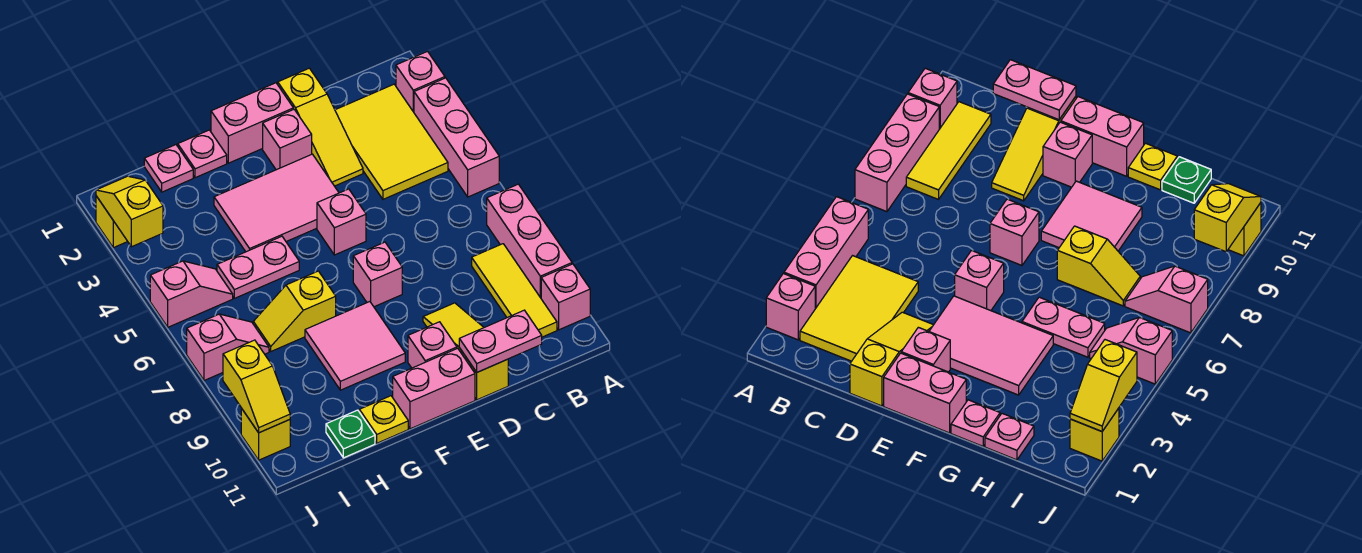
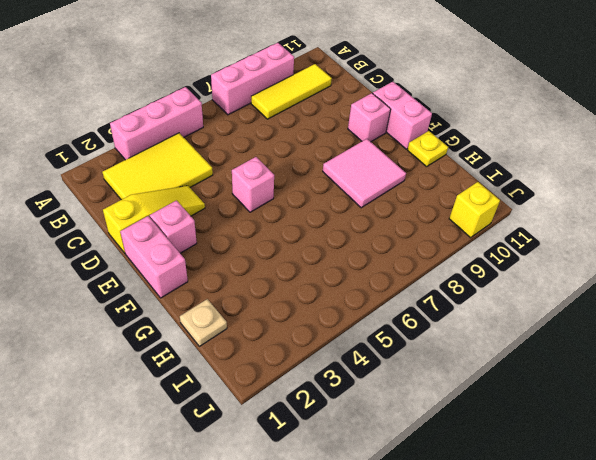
tan 1x1 plate [180,299,227,346] -> pink 1x1 plate [144,145,193,192]
none -> pink 1x1 brick [396,51,445,112]
none -> pink 1x1 brick [541,264,590,330]
none -> yellow 1x3 slope [423,303,508,400]

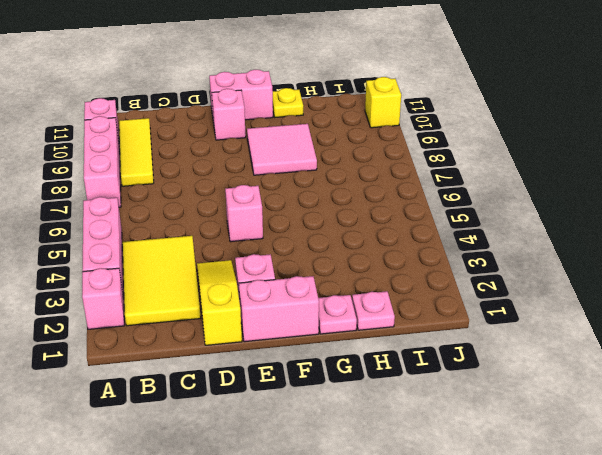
none -> yellow 1x3 slope [423,303,508,400]
none -> pink 2x3 tile [214,154,339,252]
none -> pink 1x1 brick [353,242,402,307]

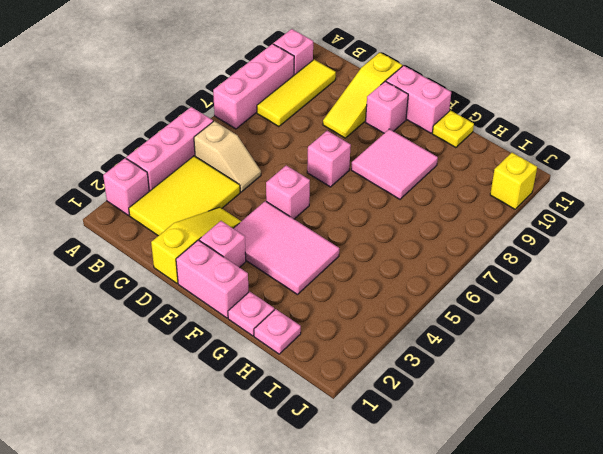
tan 1x2 slope [194,121,261,192] -> none
none -> pink 1x2 plate [217,236,299,298]
none -> yellow 1x2 slope [253,271,336,351]
none -> green 1x1 plate [326,410,375,458]

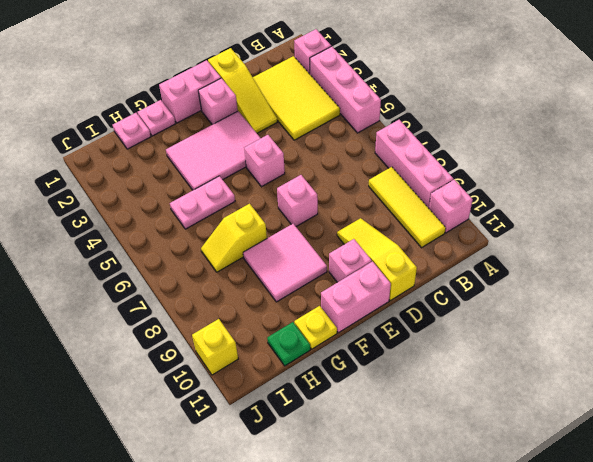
none -> pink 1x2 slope [150,261,233,327]
none -> pink 1x2 slope [187,314,269,381]
none -> yellow 1x1 brick [96,196,128,248]

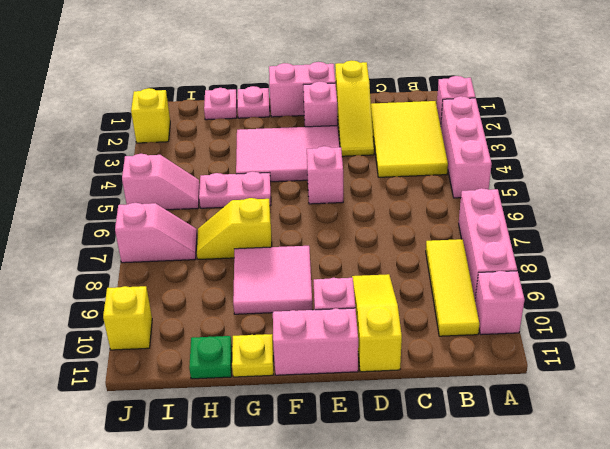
none -> pink 1x1 brick [353,242,402,307]
none -> pink 1x2 plate [459,310,542,372]
none -> yellow 1x2 slope [96,176,163,247]

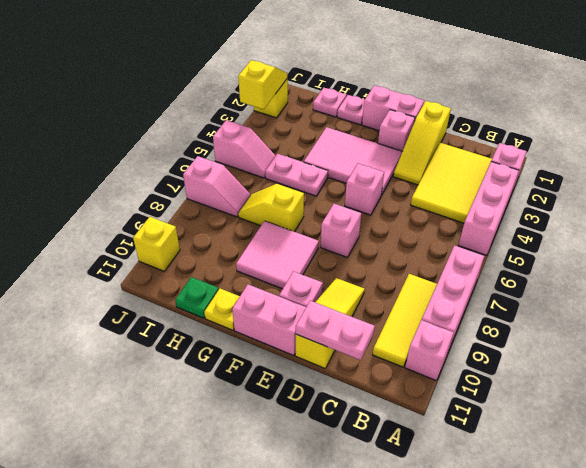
none -> yellow 1x2 slope [223,340,290,433]

